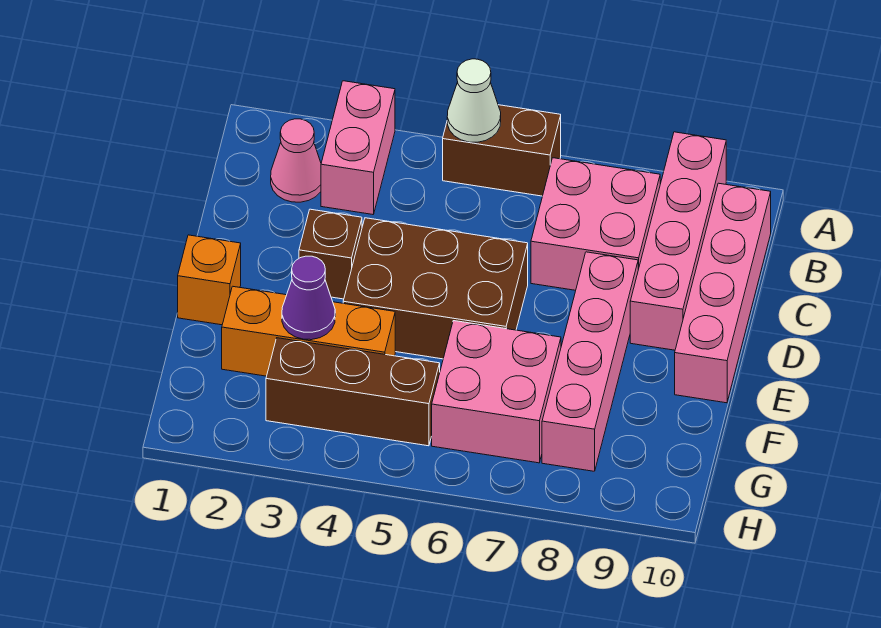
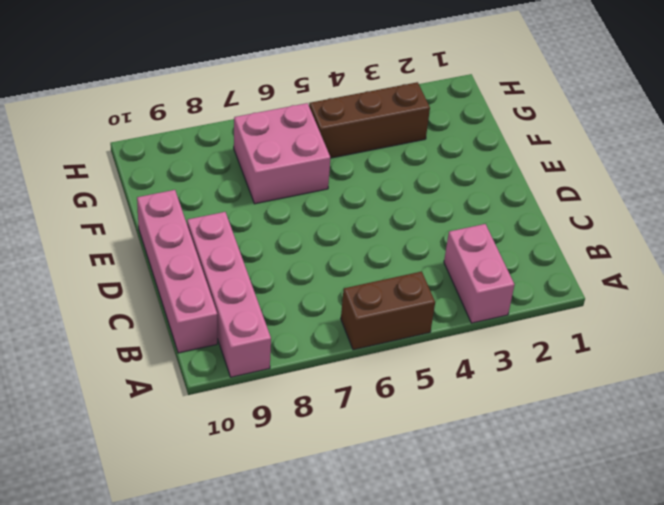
none -> pink 1x1 cone [271,119,321,202]
none -> pink 2x2 brick [531,158,660,290]
none -> brown 1x1 brick [299,209,362,299]

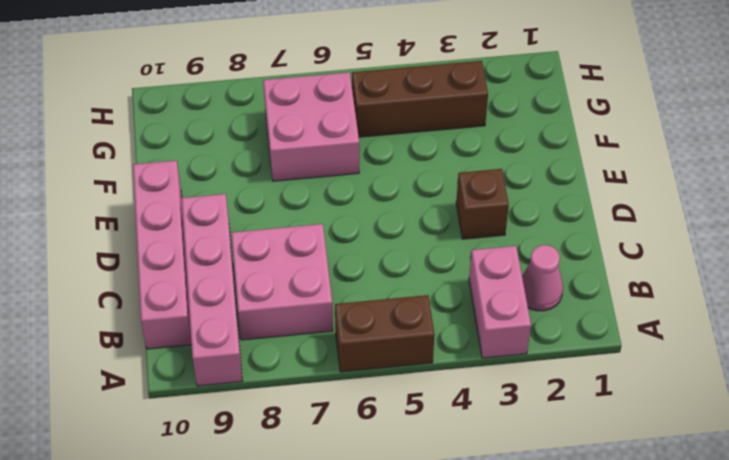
none -> brown 2x3 brick [343,218,528,359]
none -> pink 1x4 brick [542,252,638,471]
none -> orange 1x1 brick [178,235,241,325]

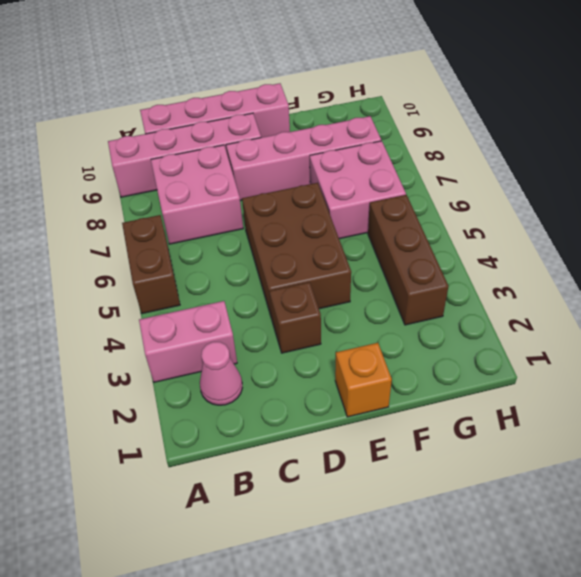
none -> orange 1x3 brick [222,286,395,376]
none -> white 1x1 cone [447,59,501,142]
none -> purple 1x1 cone [282,256,335,340]

